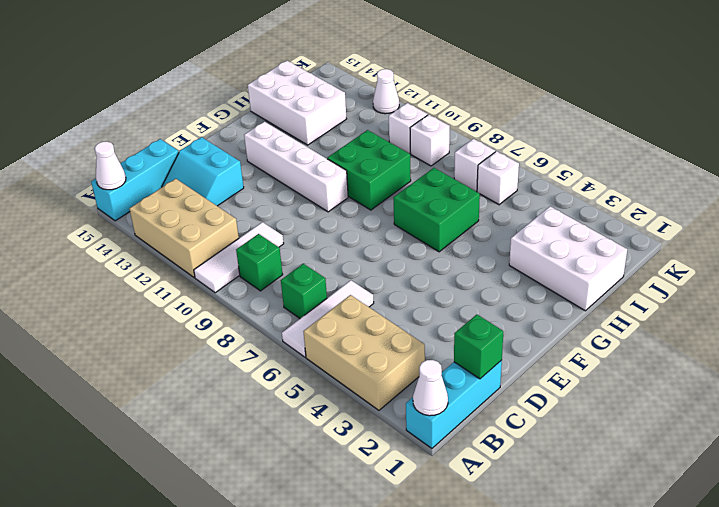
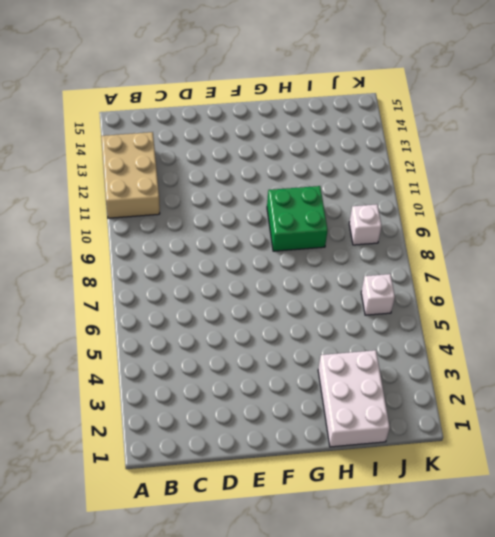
none -> cyan 1x3 brick [406,360,502,448]
none -> tan 2x3 brick [303,295,425,410]
none -> white 1x3 tile [282,280,374,357]

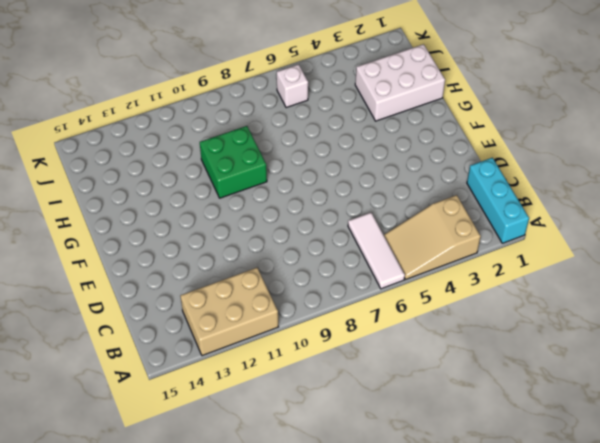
tan 2x3 slope [384,195,481,280] -> tan 2x3 brick [303,295,425,410]
none -> white 1x3 tile [194,222,284,293]
none -> cyan 1x3 brick [91,139,179,221]
none -> green 1x1 brick [281,264,327,318]

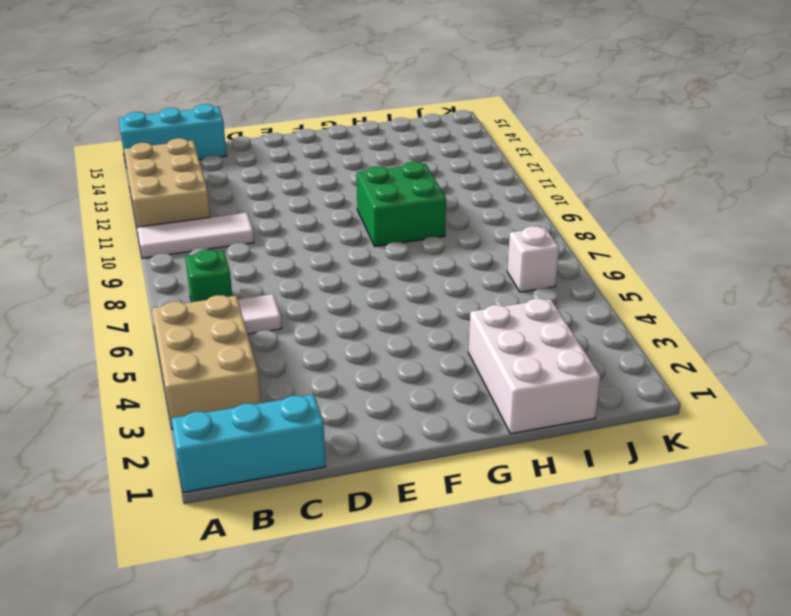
none -> green 1x1 brick [236,234,283,291]
none -> cyan 2x2 slope [162,137,244,206]
none -> white 1x4 brick [244,122,348,212]

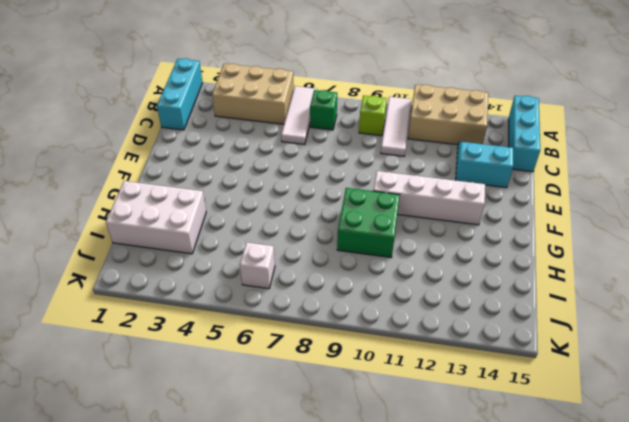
lime 1x1 brick [359,95,387,136] -> green 1x1 brick [236,234,283,291]
none -> green 2x2 brick [393,168,480,252]
none -> white 2x3 brick [248,61,347,145]
none -> white 1x1 brick [454,139,495,191]

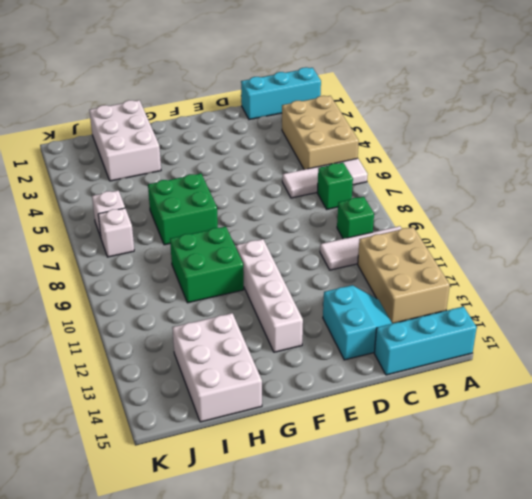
none -> white 1x1 brick [410,115,450,166]
none -> white 1x1 brick [389,103,428,154]
none -> white 1x1 cone [373,69,399,114]

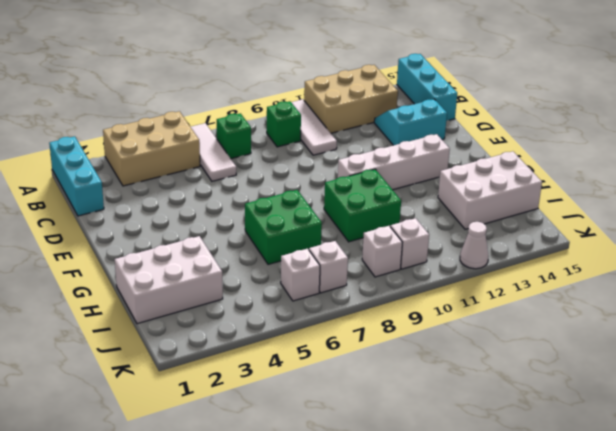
none -> white 1x1 cone [413,360,448,416]
none -> white 1x1 cone [95,142,126,190]
none -> green 1x1 brick [454,315,503,379]

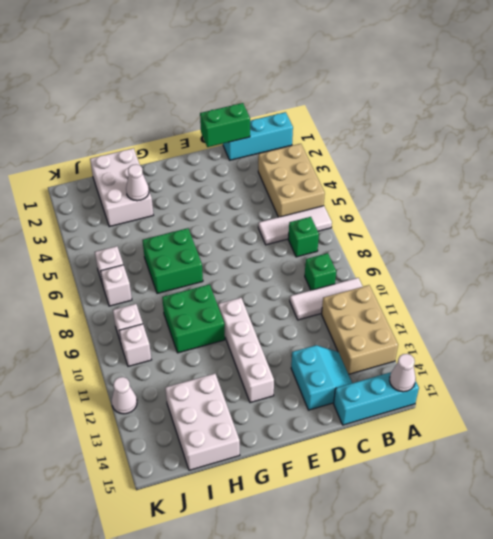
green 1x2 brick [200,103,250,147] -> green 1x1 brick [454,315,503,379]
white 1x1 cone [126,164,149,201] -> white 1x1 cone moved to [413,360,448,416]

